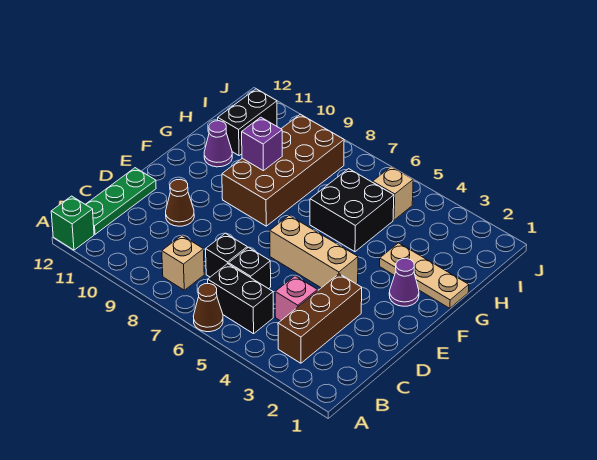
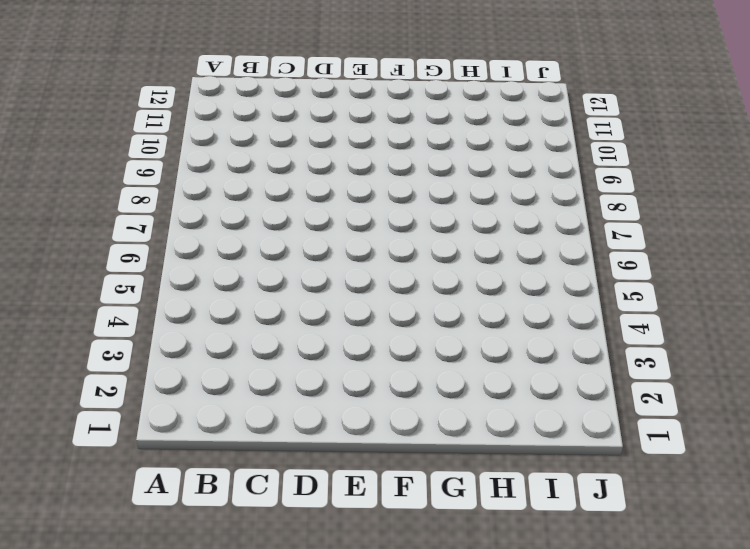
none -> brown 1x1 cone [193,284,223,332]
none -> green 1x1 brick [51,196,94,250]
none -> brown 1x3 brick [278,274,362,363]

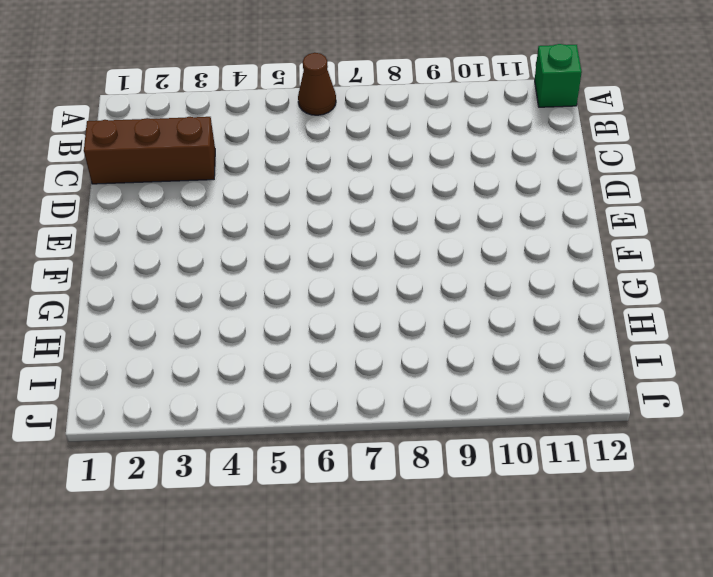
brown 1x3 brick [84,117,215,184] -> brown 1x3 brick turned to [278,274,362,363]
none -> black 1x2 brick [208,264,273,334]
none -> tan 1x1 brick [162,235,204,290]
none -> green 1x3 plate [85,168,156,234]

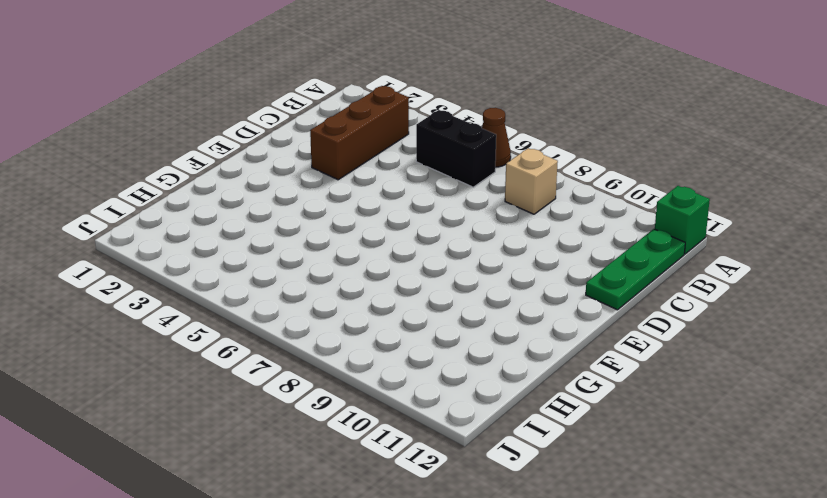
none -> pink 1x1 brick [275,276,318,321]
none -> black 1x1 brick [229,247,271,289]
none -> black 1x1 brick [206,233,247,277]

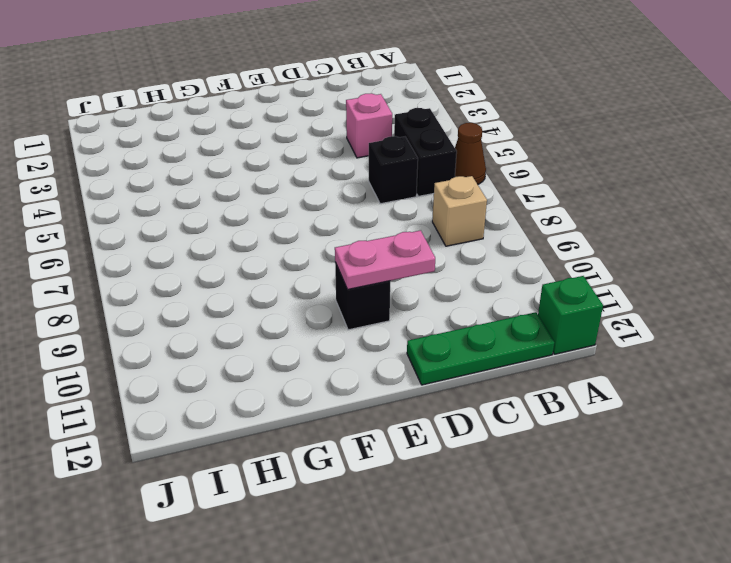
pink 1x2 plate [335,230,435,290] -> none
black 1x1 brick [335,262,390,330] -> black 1x1 brick moved to [206,233,247,277]
none -> brown 1x3 brick [278,274,362,363]
none -> brown 1x1 cone [166,179,194,226]
none -> tan 1x3 brick [270,216,358,288]

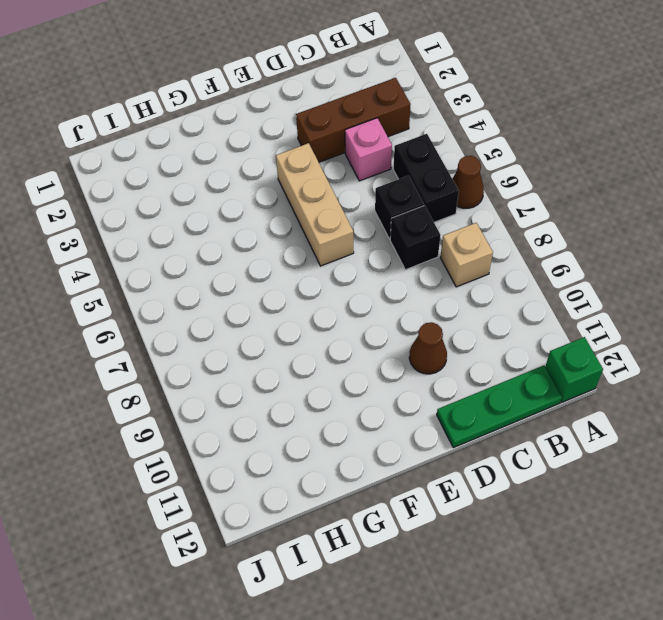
none -> purple 1x1 cone [389,259,419,306]
none -> brown 2x4 brick [222,114,344,226]
none -> tan 1x3 plate [380,243,469,308]

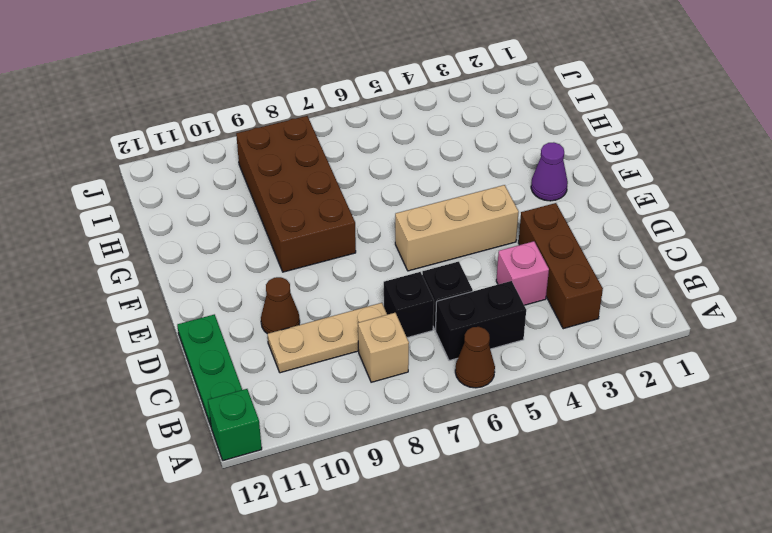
tan 1x3 plate [267,303,387,373] -> tan 1x3 plate moved to [380,243,469,308]
none -> black 2x2 brick [310,169,394,252]
none -> purple 1x1 cone [204,121,232,167]
none -> black 1x2 brick [218,89,277,156]

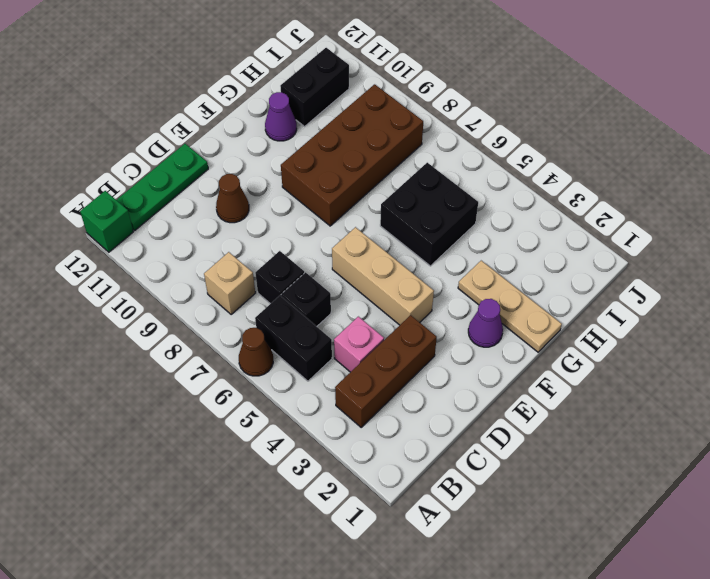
none -> tan 1x1 brick [373,167,413,220]
none -> purple 1x1 brick [242,117,282,171]

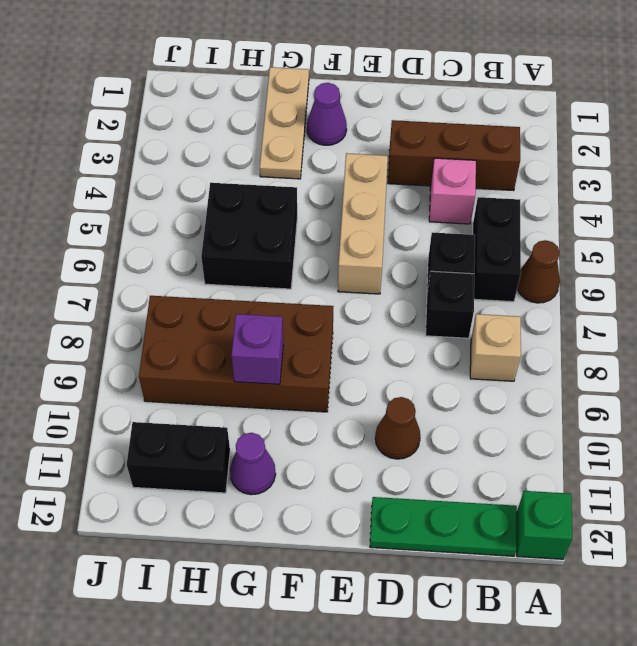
none -> tan 1x1 brick [373,167,413,220]

